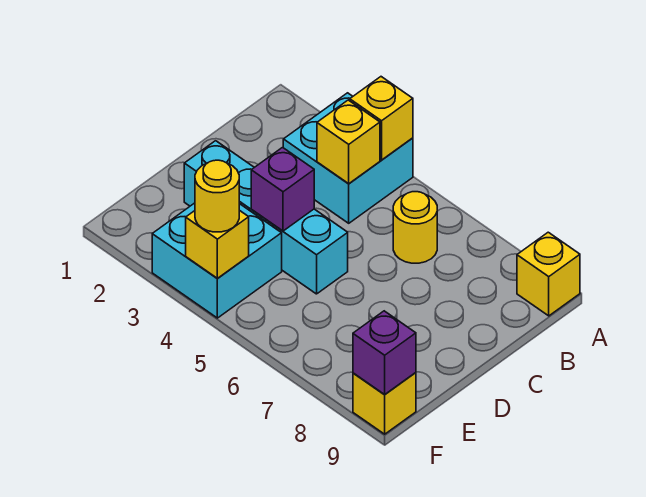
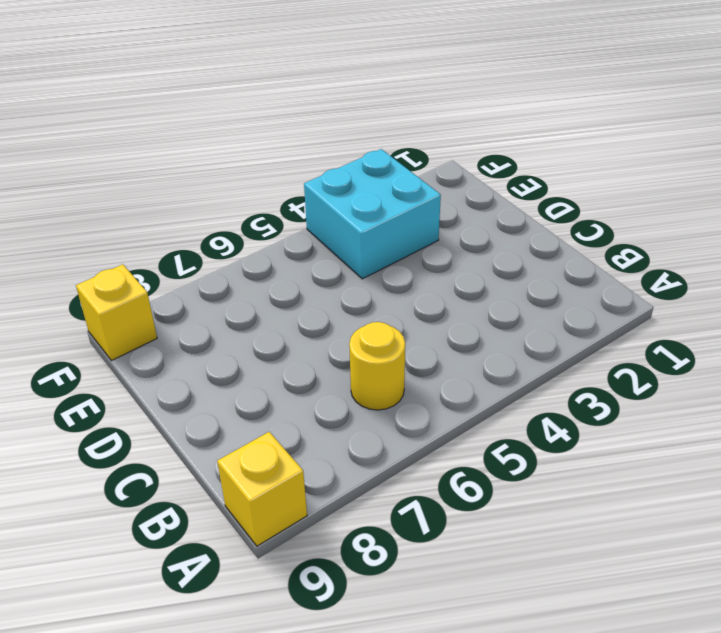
none -> cyan 2x2 brick [283,93,413,223]
none -> cyan 1x4 brick [184,141,348,294]
none -> yellow 1x1 brick [350,77,413,160]

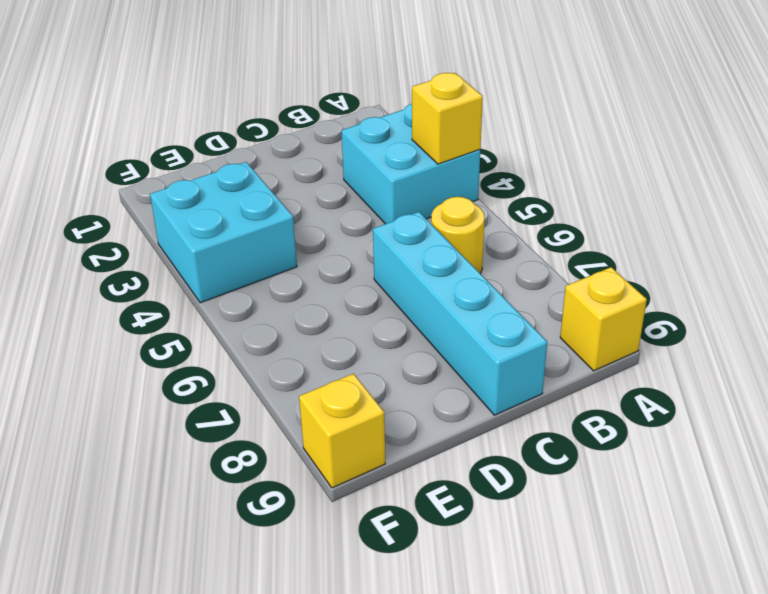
cyan 1x4 brick [373,212,547,415] -> cyan 1x4 brick moved to [184,141,348,294]
none -> yellow 1x1 brick [317,100,380,184]
none -> purple 1x1 brick [251,147,314,231]
none -> yellow 1x1 brick [186,210,249,279]

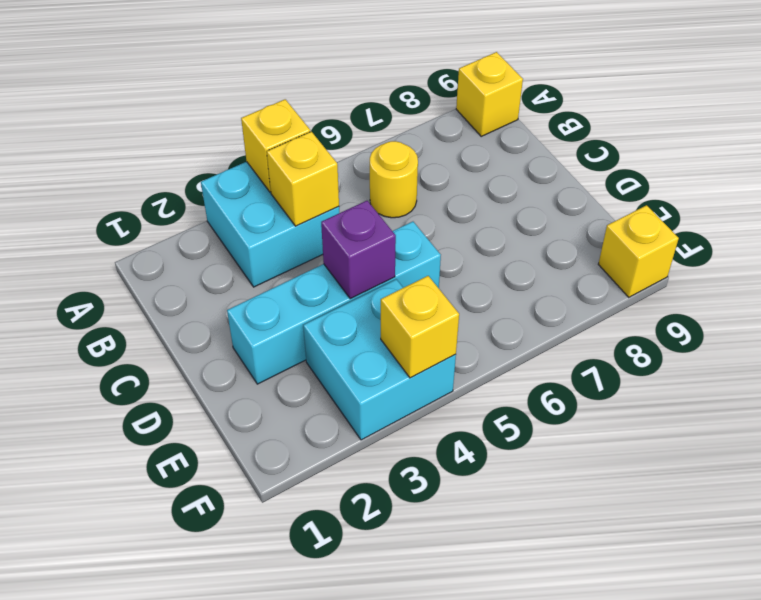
none -> purple 1x1 brick [353,311,416,395]
none -> yellow 1x1 round brick [195,160,239,232]

